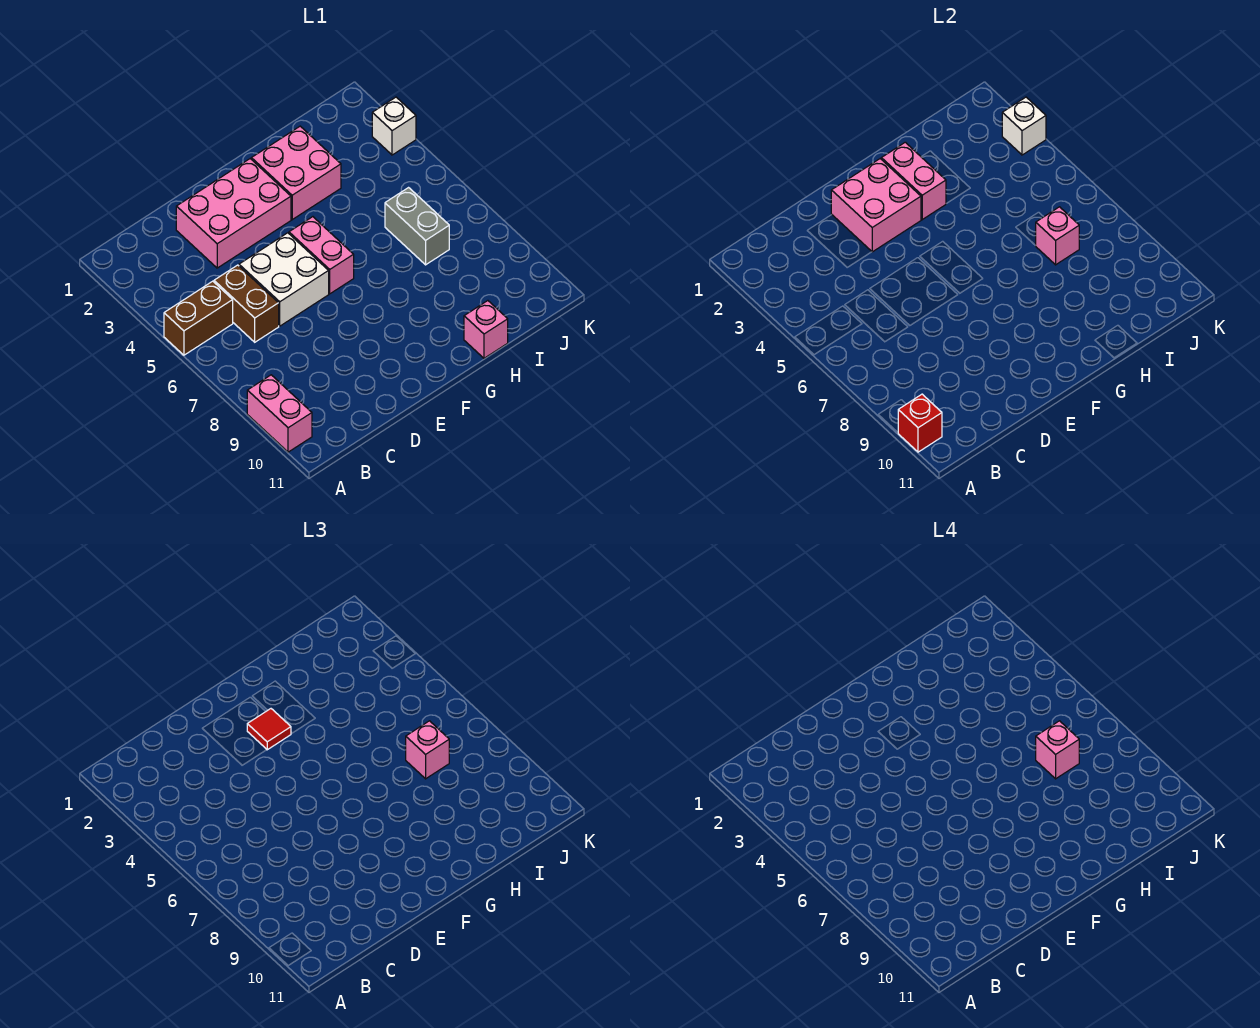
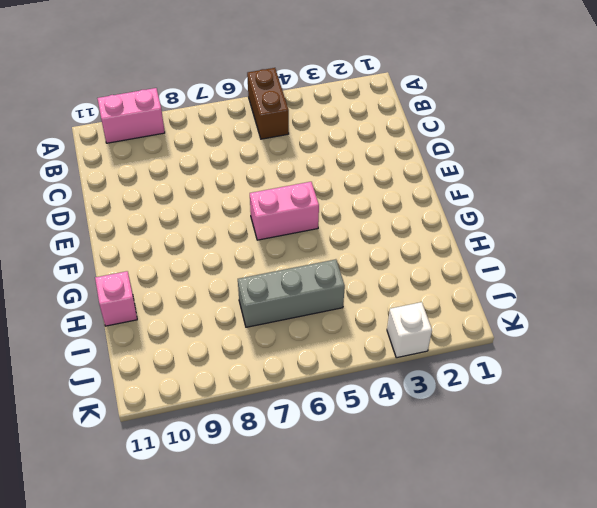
grey 1x3 brick [238,259,345,327] -> grey 1x2 brick [385,188,449,265]
none -> brown 1x2 brick [214,265,279,342]
none -> pink 2x3 brick [176,159,291,268]
none -> white 2x2 brick [239,233,329,326]

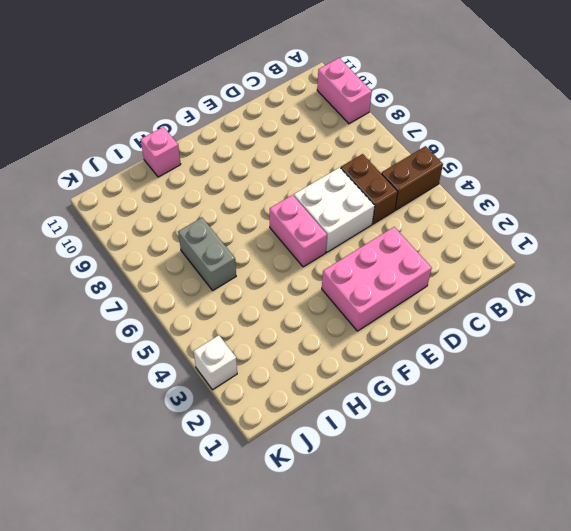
none -> pink 2x2 brick [251,126,341,220]
none -> red 1x1 brick [898,394,942,452]
none -> pink 2x2 brick [831,159,921,252]

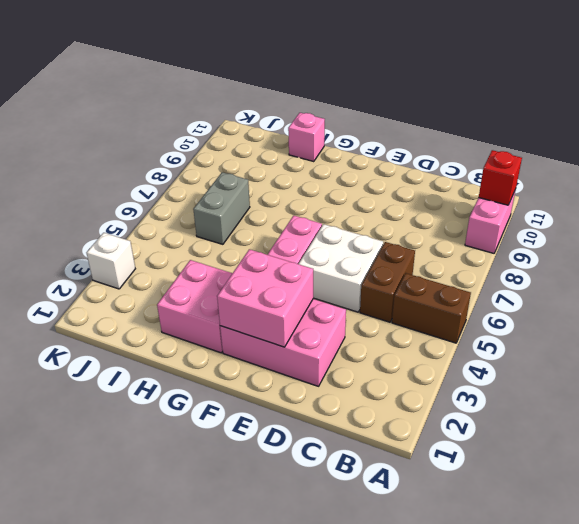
none -> pink 1x2 brick [881,142,946,220]
none -> pink 1x1 brick [1036,207,1079,265]
none -> white 1x1 brick [1002,97,1046,155]

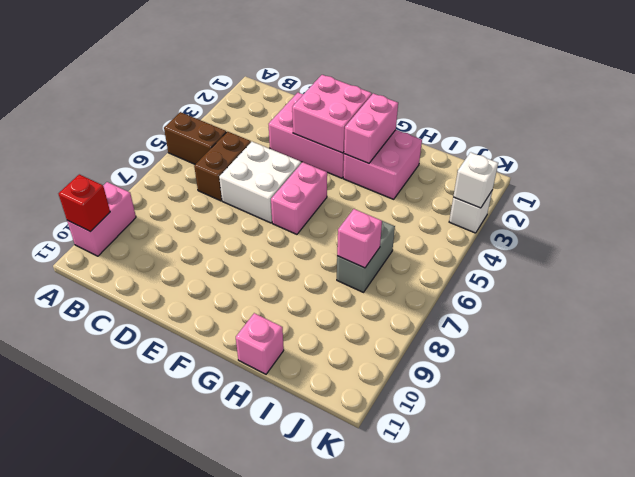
none -> red 1x1 tile [247,709,291,750]
none -> pink 1x1 brick [406,721,449,779]
none -> pink 1x1 brick [1036,721,1079,779]

